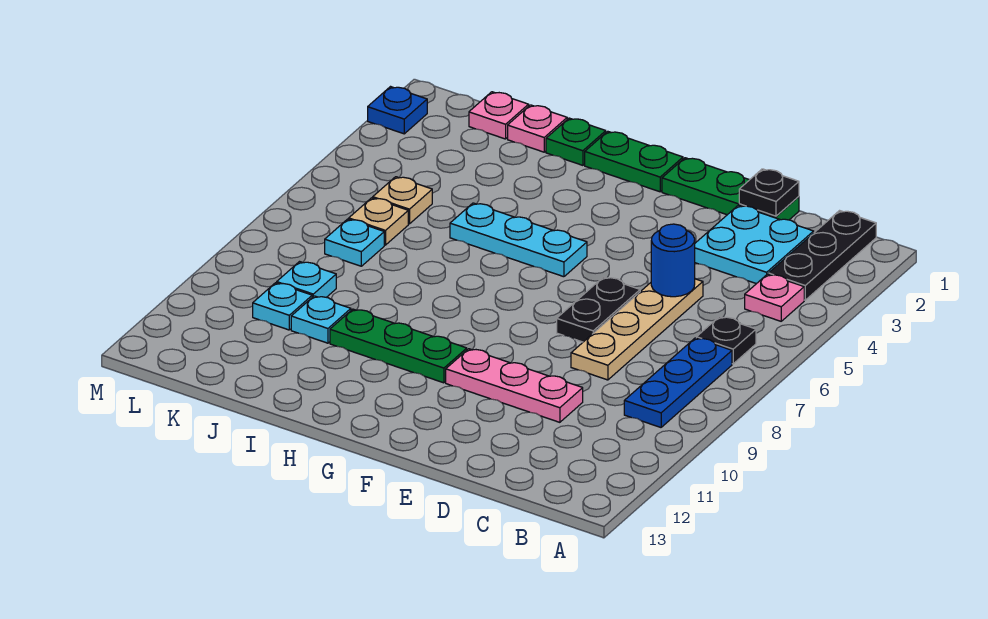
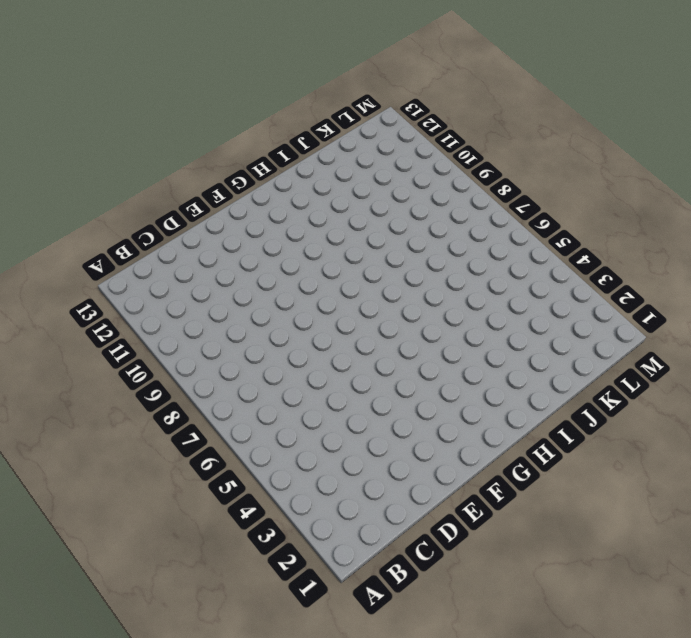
none -> black 1x3 plate [769,211,876,300]
none -> pink 1x1 plate [745,274,804,321]
none -> black 1x1 plate [696,317,756,364]

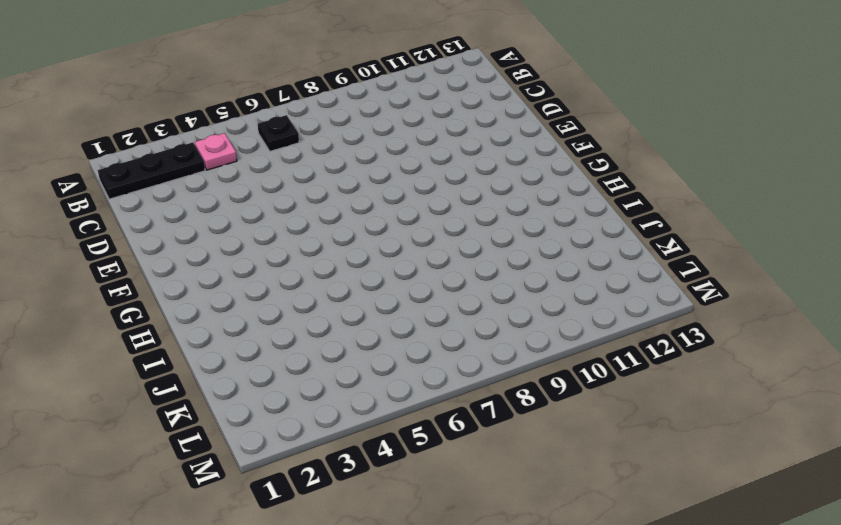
none -> blue 1x3 plate [624,338,732,427]
none -> cyan 2x2 plate [695,205,814,284]
none -> green 1x3 plate [662,158,799,220]

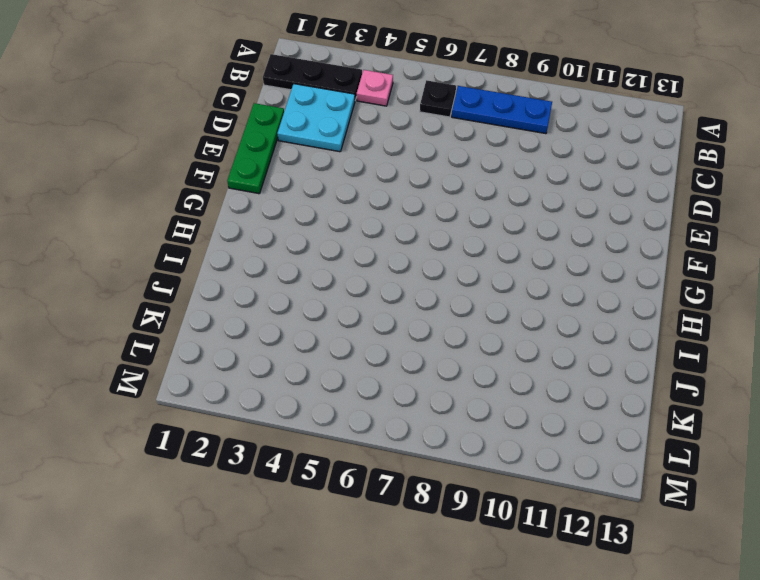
none -> tan 1x4 plate [571,279,703,380]
none -> pink 1x3 plate [446,349,583,422]
none -> black 1x2 plate [557,277,640,342]

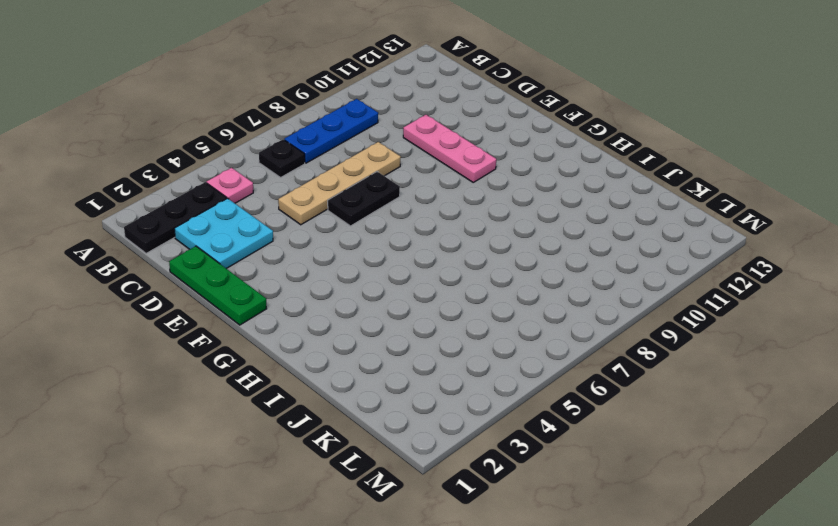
none -> green 1x2 plate [585,131,683,192]
none -> cyan 1x3 plate [450,203,587,277]
none -> green 1x3 plate [330,309,467,383]

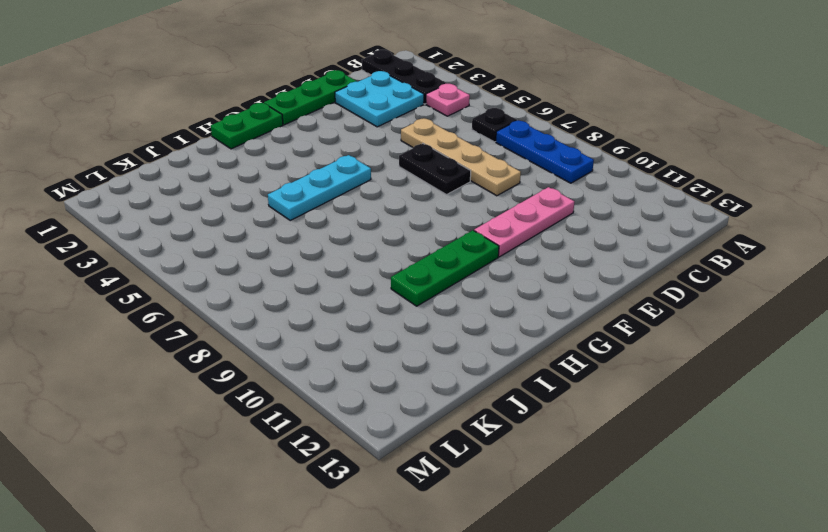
none -> green 1x1 plate [546,118,606,165]
none -> pink 1x1 plate [508,105,567,152]
none -> cyan 1x1 plate [291,296,351,343]

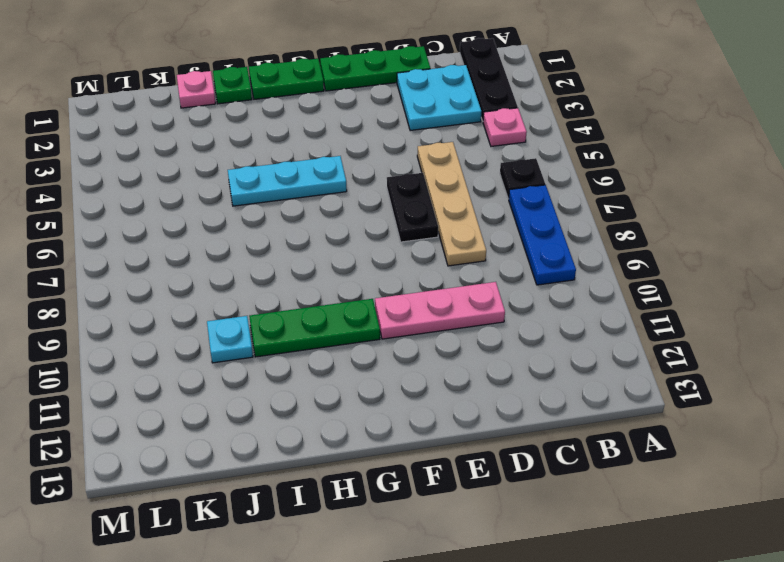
none -> pink 1x1 plate [469,92,529,139]
none -> tan 1x1 plate [373,177,432,224]
none -> tan 1x1 plate [349,198,408,245]

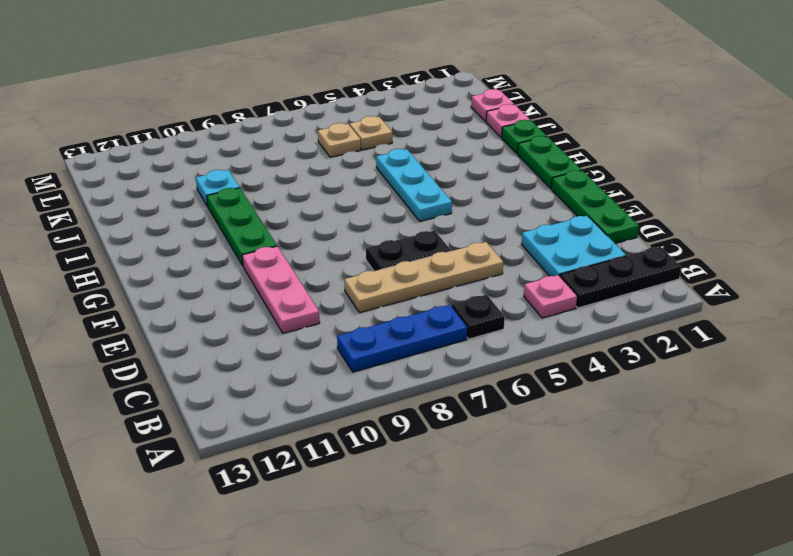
none -> cyan 1x1 plate [325,219,384,266]
none -> cyan 1x1 plate [277,262,336,297]
none -> cyan 1x1 plate [253,283,312,330]

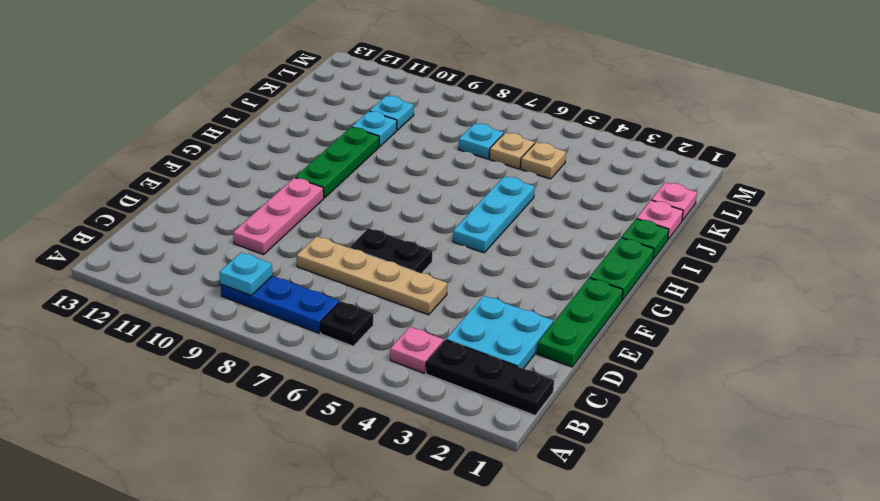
cyan 1x1 plate [219,252,273,295] -> cyan 1x1 plate moved to [277,262,336,297]
none -> blue 1x1 plate [368,87,427,134]
none -> black 1x1 plate [739,169,799,216]
none -> blue 1x1 round brick [651,224,695,297]

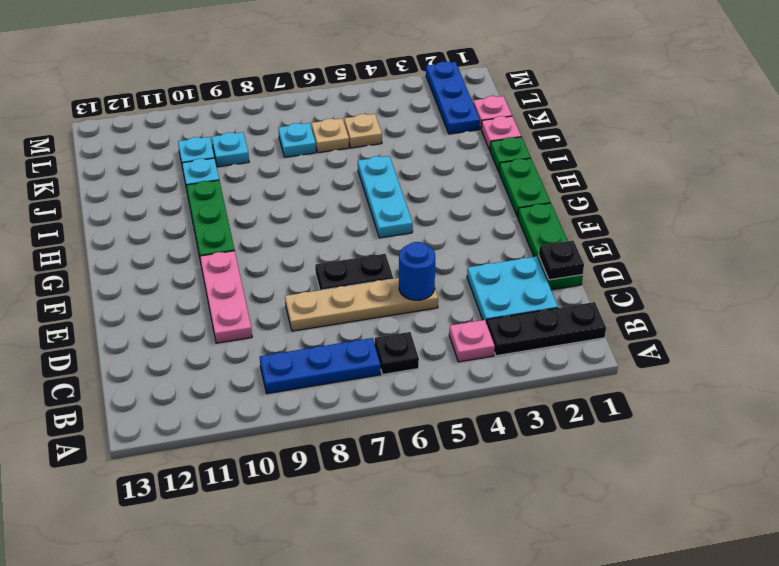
blue 1x3 plate [426,61,480,134] -> blue 1x1 plate [368,87,427,134]

